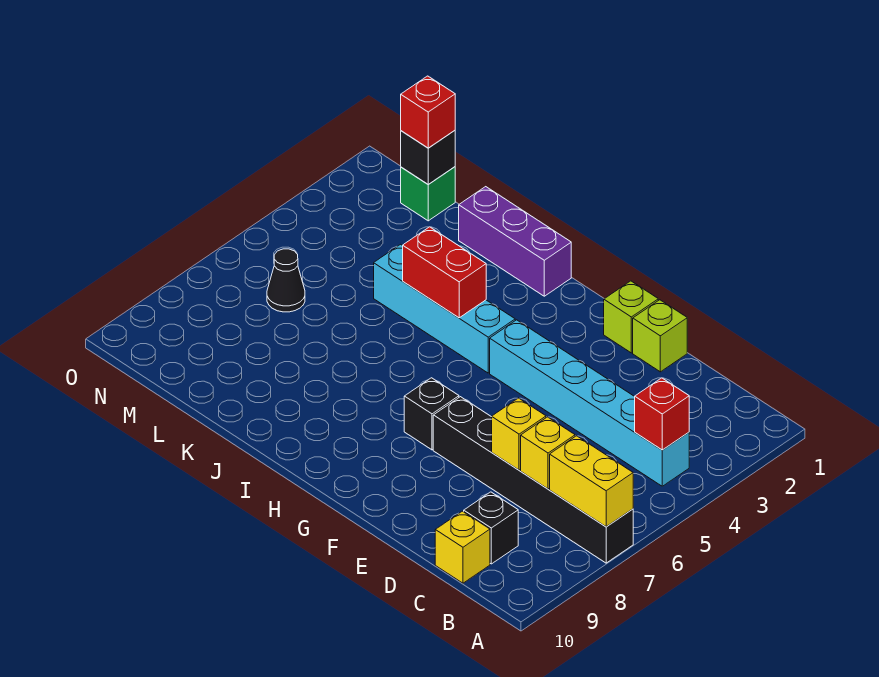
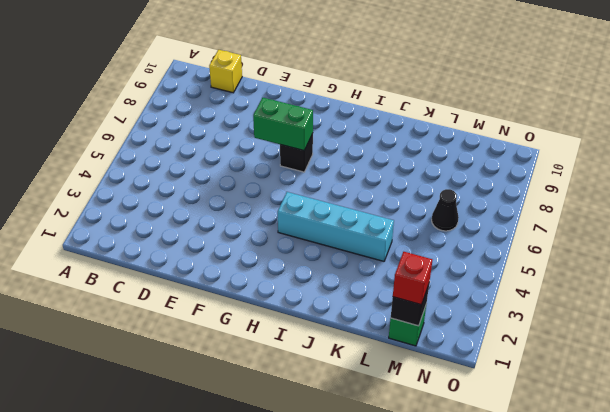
green 1x2 brick [253,98,313,150] -> none
none -> black 1x6 brick [433,397,633,563]
none -> cyan 1x6 brick [490,320,689,486]
none -> black 1x1 brick [464,492,518,564]

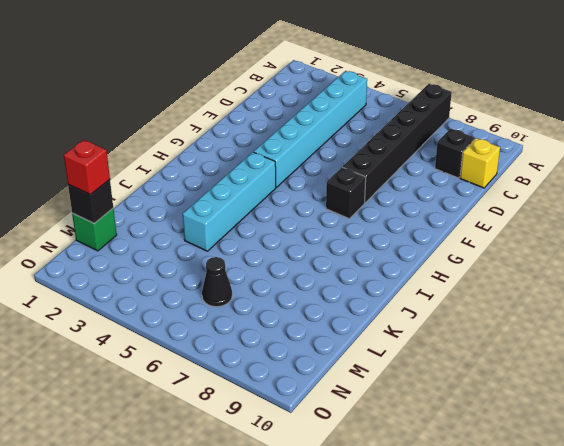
none -> lime 1x1 brick [633,300,687,372]
none -> lime 1x1 brick [604,281,658,353]
none -> purple 1x3 brick [459,187,571,296]

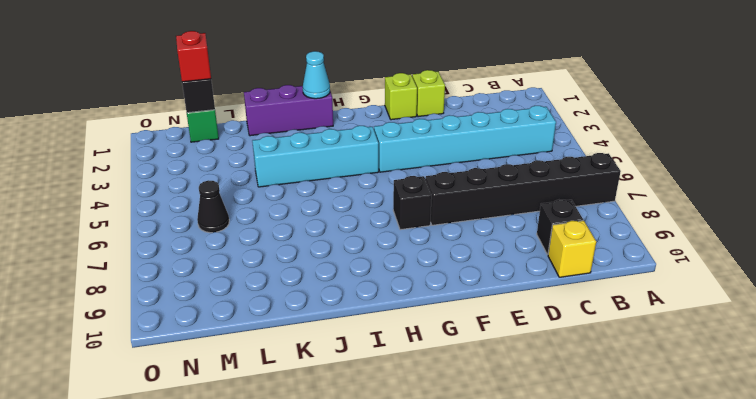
cyan 1x1 cone [303,51,330,99] -> none
none -> yellow 1x2 brick [550,436,633,527]
none -> red 1x1 brick [635,378,689,450]
none -> yellow 1x1 brick [521,417,575,489]

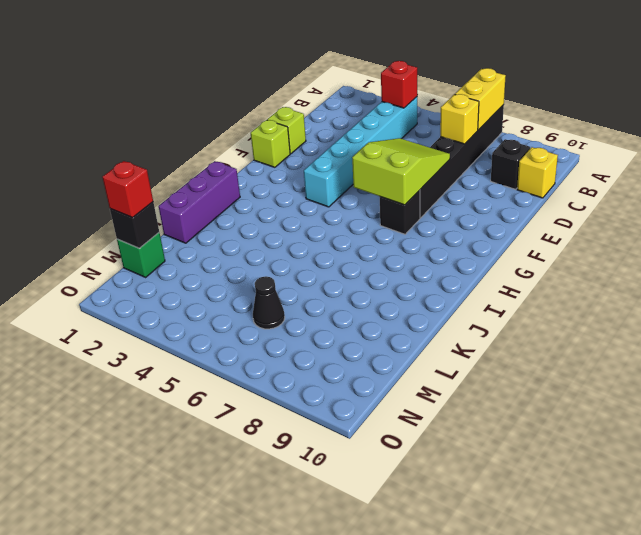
lime 2x3 slope [352,138,450,205] -> none
none -> cyan 1x4 brick [374,244,515,373]
none -> yellow 1x1 brick [492,398,546,470]
none -> red 1x2 brick [403,227,486,318]

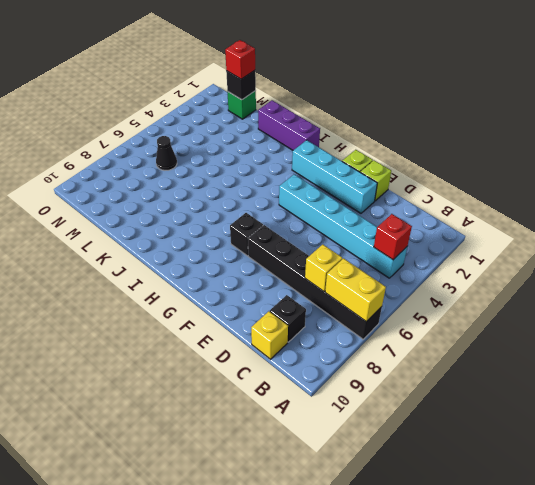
cyan 1x4 brick [292,140,377,213] -> cyan 1x4 brick moved to [374,244,515,373]
none -> yellow 1x1 brick [492,398,546,470]
none -> red 1x2 brick [403,227,486,318]

